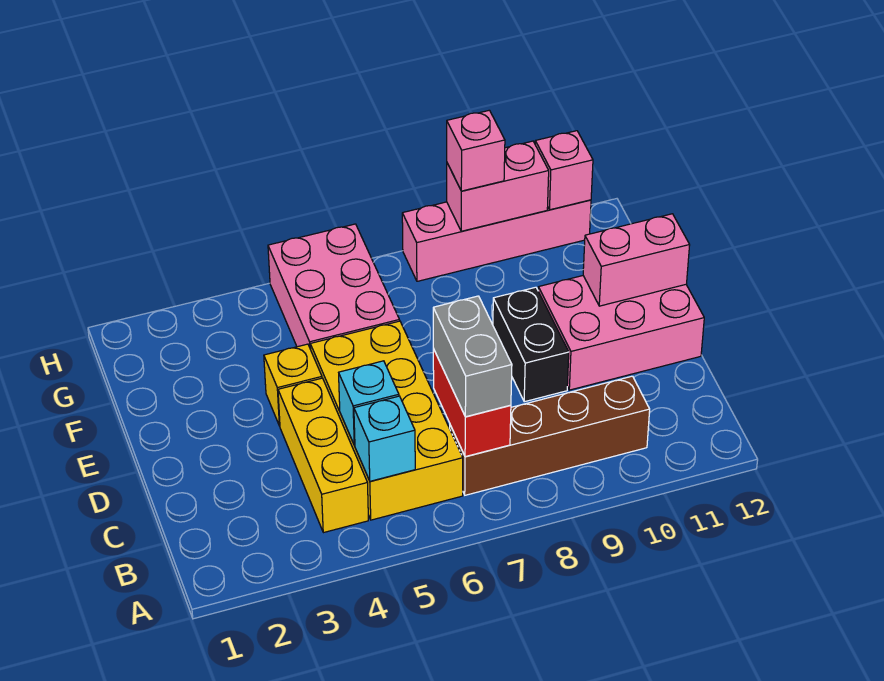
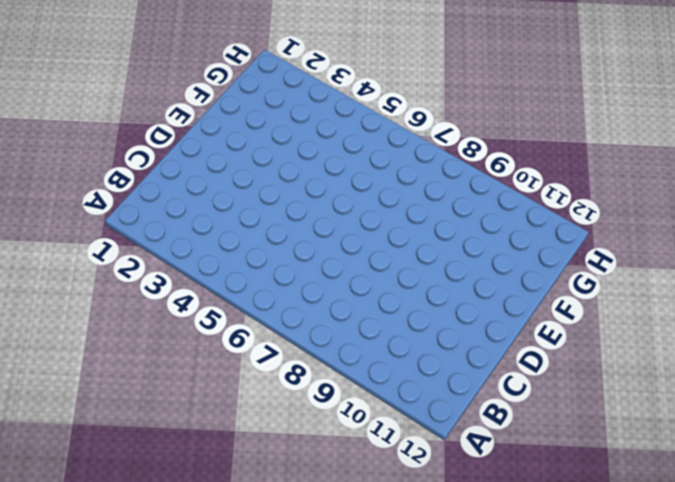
none -> yellow 1x3 brick [278,378,368,533]
none -> yellow 2x4 brick [310,321,463,520]
none -> brown 1x4 brick [450,376,650,495]

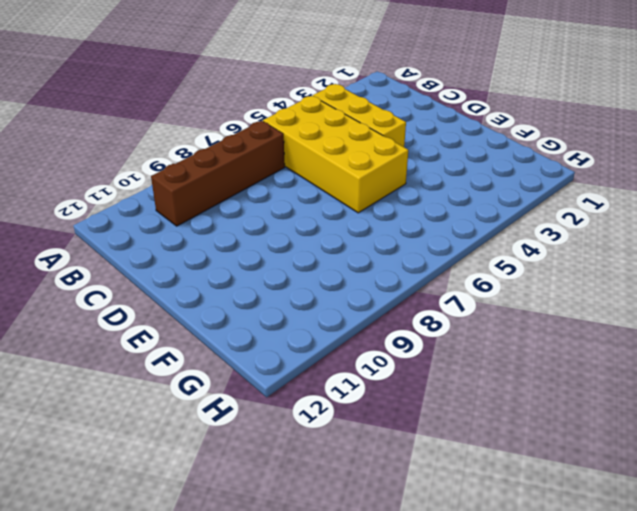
none -> black 1x2 brick [493,287,569,402]
none -> pink 2x3 brick [538,276,704,390]
none -> yellow 1x1 brick [264,344,322,426]

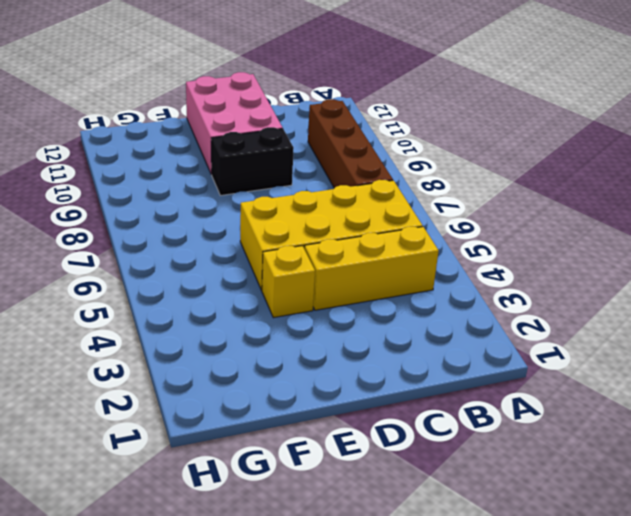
none -> pink 2x3 brick [268,224,400,349]
none -> pink 1x4 brick [402,200,591,281]
none -> cyan 1x1 brick [354,396,415,481]

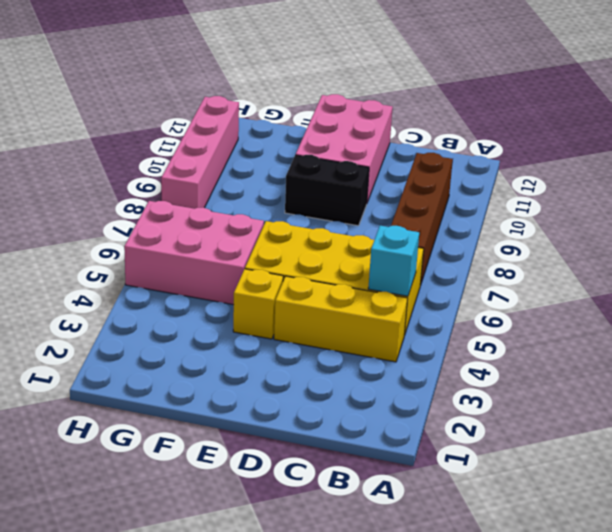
none -> red 1x2 brick [433,349,511,457]
none -> cyan 1x1 brick [339,361,399,445]
none -> pink 1x2 brick [583,214,690,306]

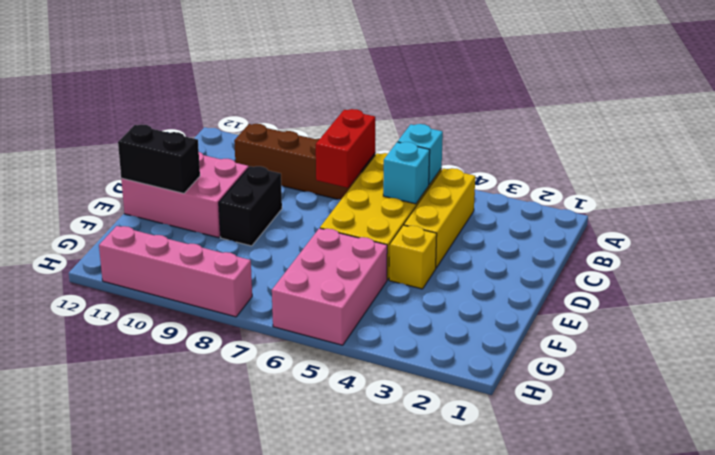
black 1x2 brick [118,124,200,193] -> pink 1x2 brick [583,214,690,306]
none -> pink 1x2 brick [447,141,549,231]
none -> pink 1x1 brick [535,131,593,210]
none -> grey 1x2 brick [433,296,512,417]

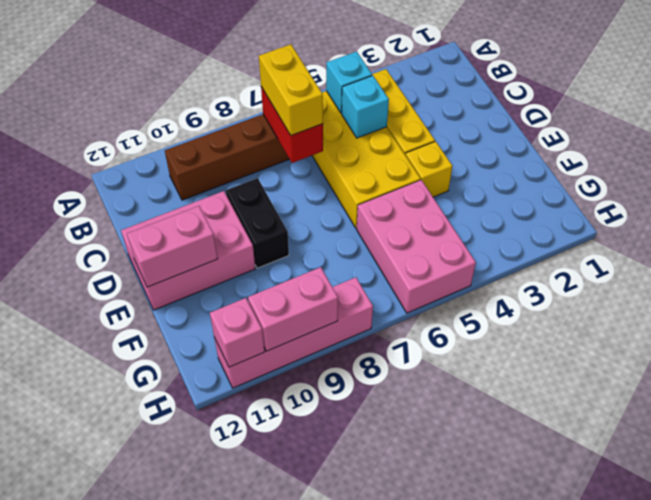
yellow 1x2 brick [259,44,323,135] -> grey 1x2 brick [433,296,512,417]
none -> pink 1x1 brick [447,110,505,191]

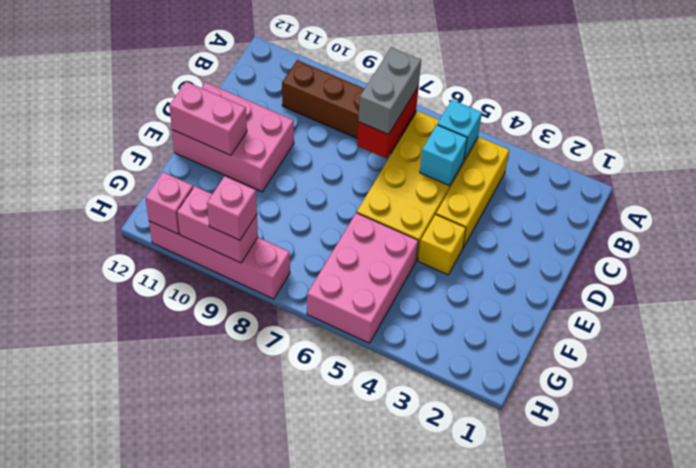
none -> black 1x2 brick [493,287,569,402]

